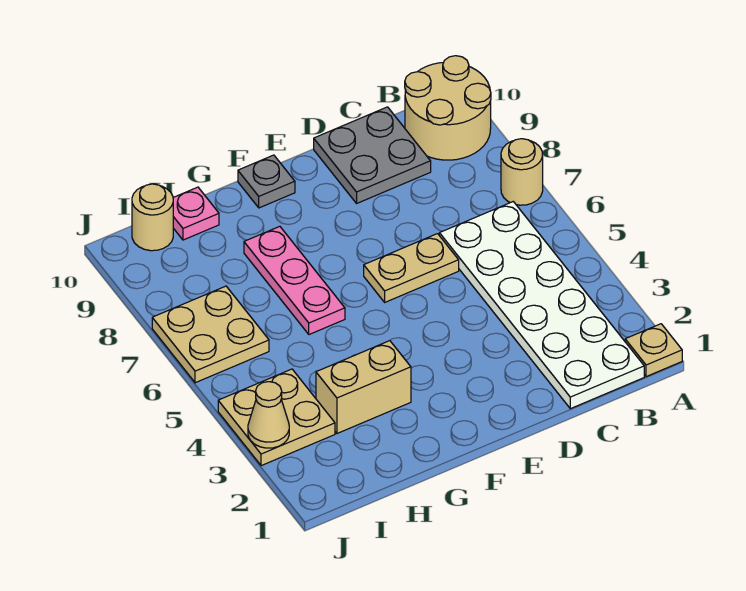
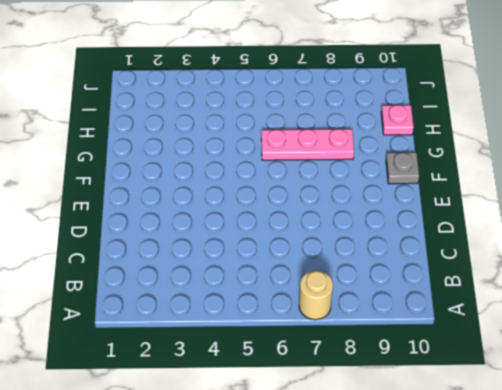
none -> tan 1x1 plate [625,324,682,377]
none -> tan 2x2 round brick [405,56,491,160]
none -> white 2x6 plate [439,202,644,409]

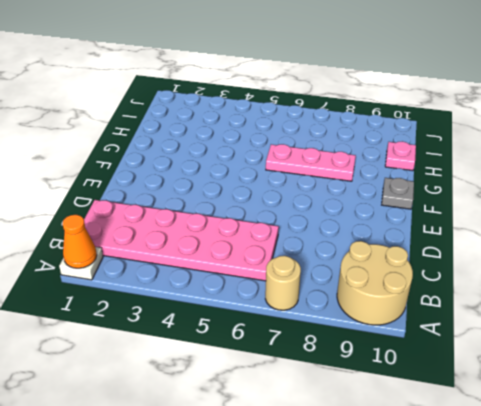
white 1x1 plate [59,247,103,280] -> tan 1x1 plate [625,324,682,377]
orange 1x1 cone [63,215,97,268] -> none
pink 2x6 plate [84,200,279,281] -> white 2x6 plate [439,202,644,409]
none -> grey 2x2 plate [314,107,431,203]
none -> tan 1x2 plate [364,234,459,302]
none -> tan 1x2 brick [316,341,411,433]

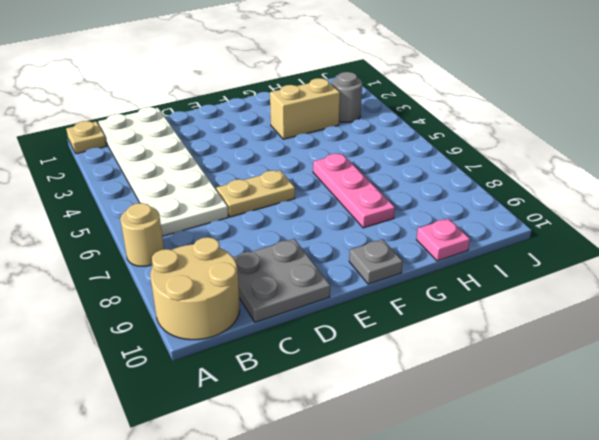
grey 1x1 round brick [332,72,362,122] -> tan 2x2 plate [218,369,335,466]
none -> tan 2x2 plate [152,286,269,383]
none -> tan 1x1 round brick [132,184,173,251]
none -> tan 1x1 cone [248,382,289,448]

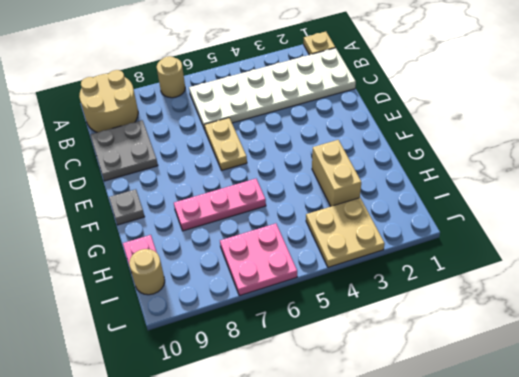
pink 2x2 plate [220,223,297,296] -> tan 2x2 plate [152,286,269,383]
none -> tan 1x1 cone [248,382,289,448]

